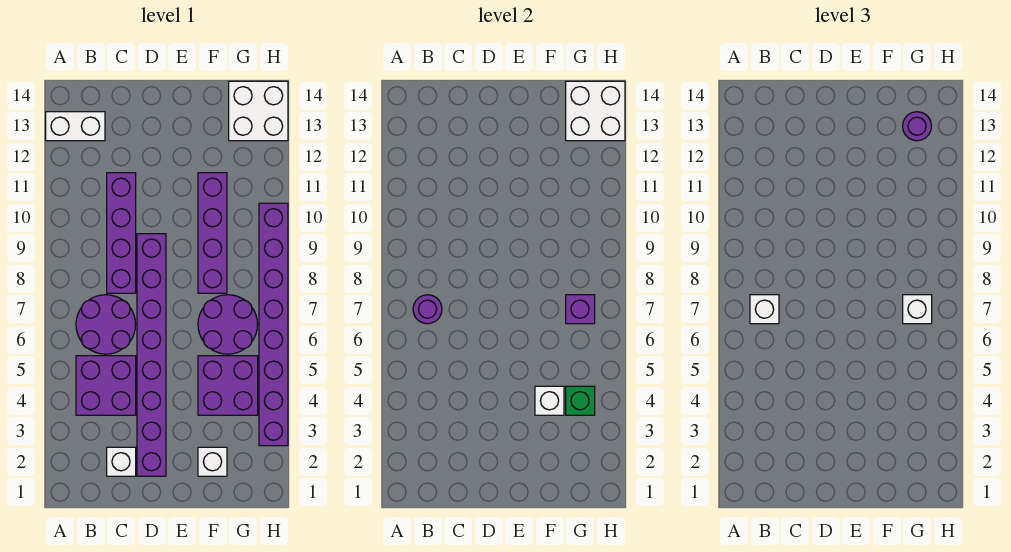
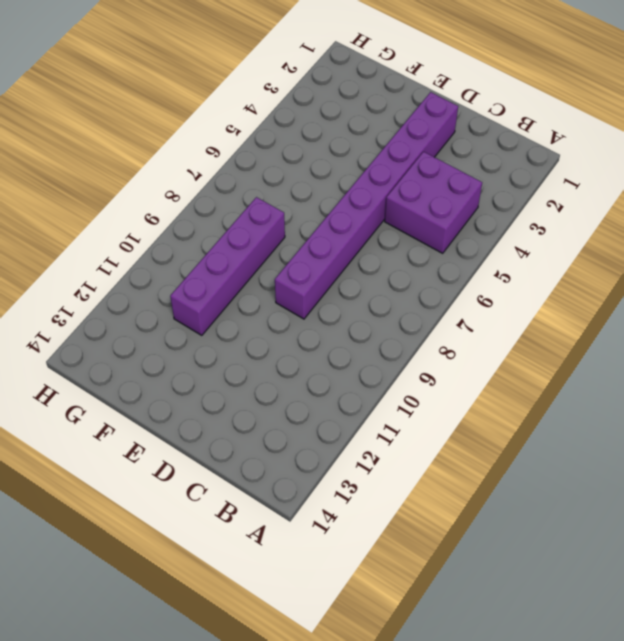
none -> white 1x2 brick [46,112,105,141]
none -> purple 2x2 round brick [76,295,136,354]
none -> white 1x1 brick [107,447,136,476]

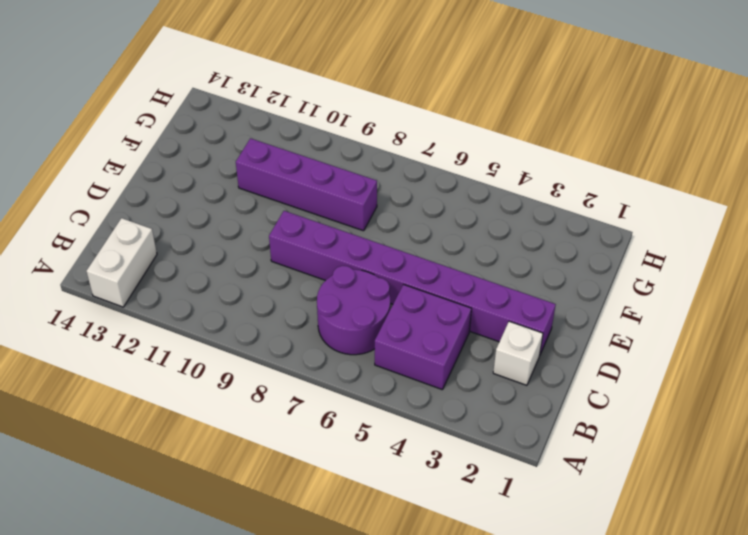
none -> purple 1x4 brick [107,173,136,293]
none -> white 1x1 brick [198,447,227,476]
none -> purple 2x2 brick [198,356,258,415]

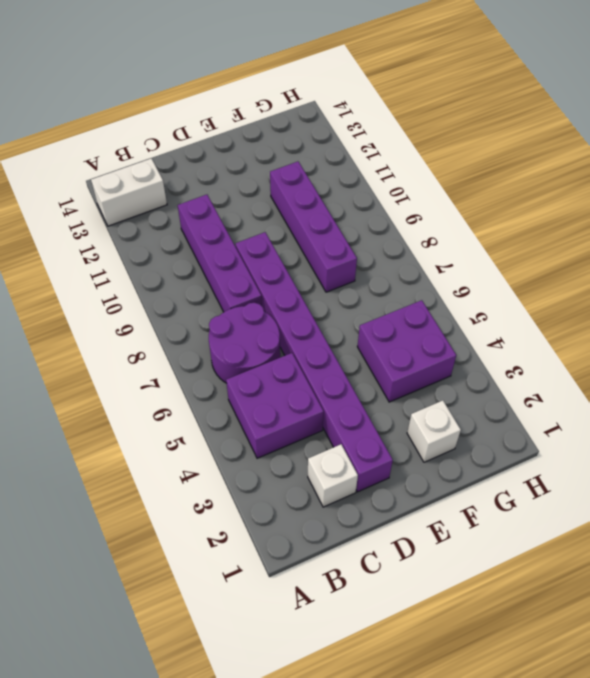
none -> purple 2x2 round brick [198,295,258,354]
none -> white 2x2 brick [229,81,288,141]
none -> purple 1x8 brick [259,203,288,446]

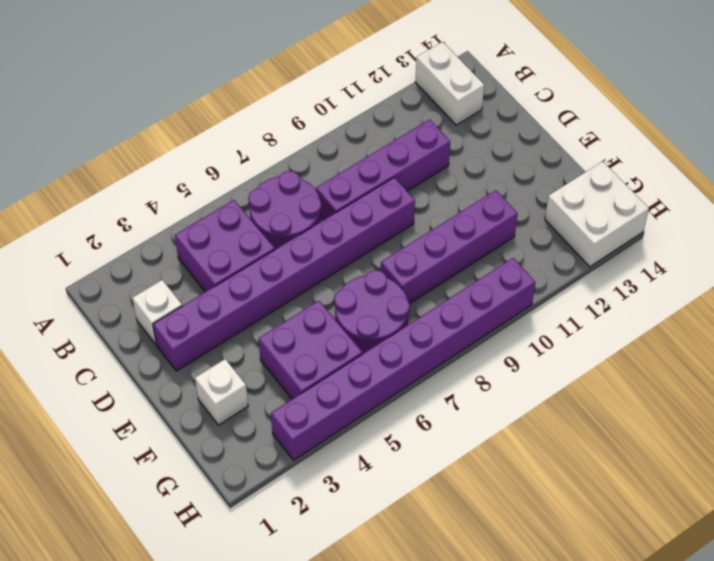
none -> purple 1x1 round brick [413,295,442,324]
none -> white 1x1 brick [535,386,564,415]
none -> green 1x1 brick [566,386,595,415]

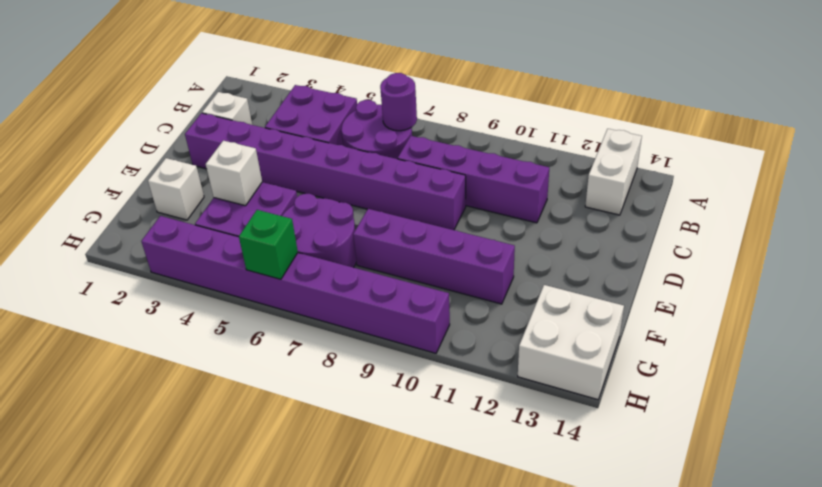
green 1x1 brick [239,210,298,279] -> green 1x1 brick moved to [566,386,595,415]
none -> purple 1x1 brick [566,295,595,324]
none -> white 2x2 brick [566,81,625,141]
none -> white 1x1 brick [750,295,779,324]

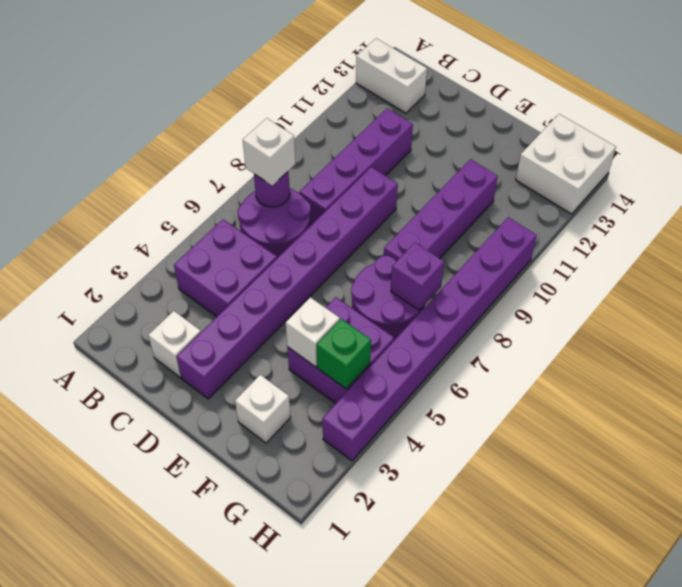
none -> white 2x2 brick [566,81,625,141]
none -> white 1x1 brick [903,295,932,324]
none -> purple 1x1 round brick [903,112,932,141]

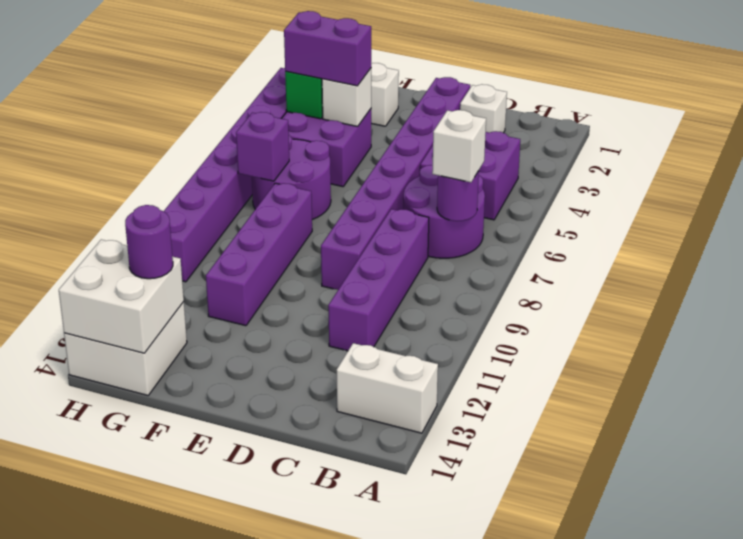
purple 1x2 brick [284,11,371,86] -> none
none -> white 1x1 brick [903,295,932,324]

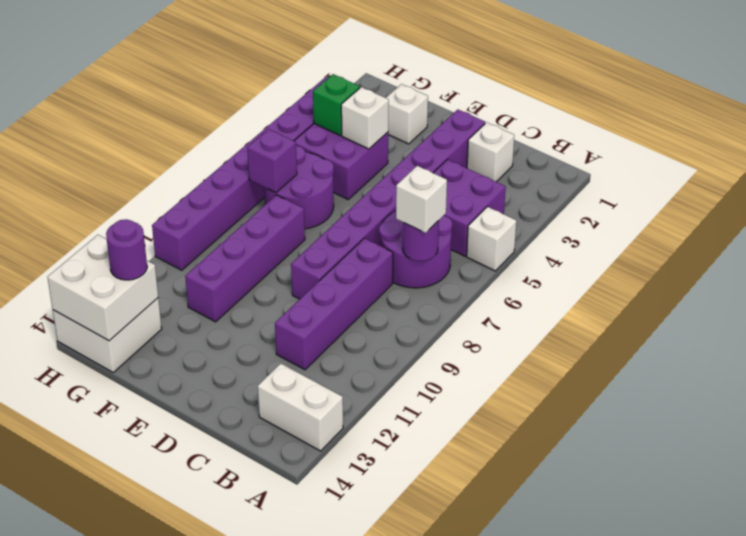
white 1x1 brick [467,207,516,271] -> white 1x1 brick moved to [903,295,932,324]

